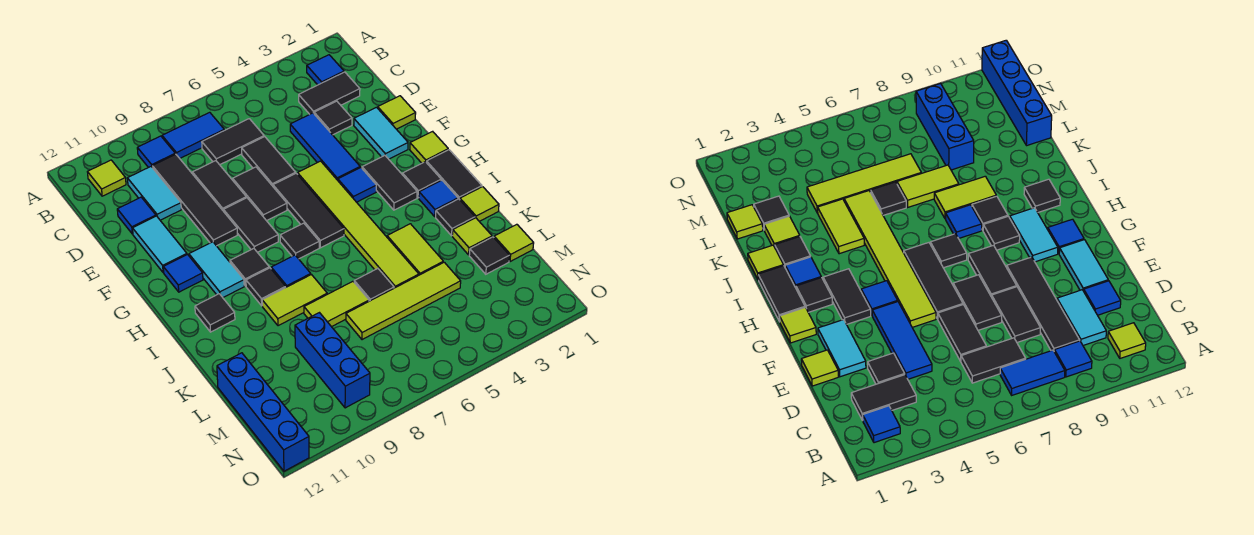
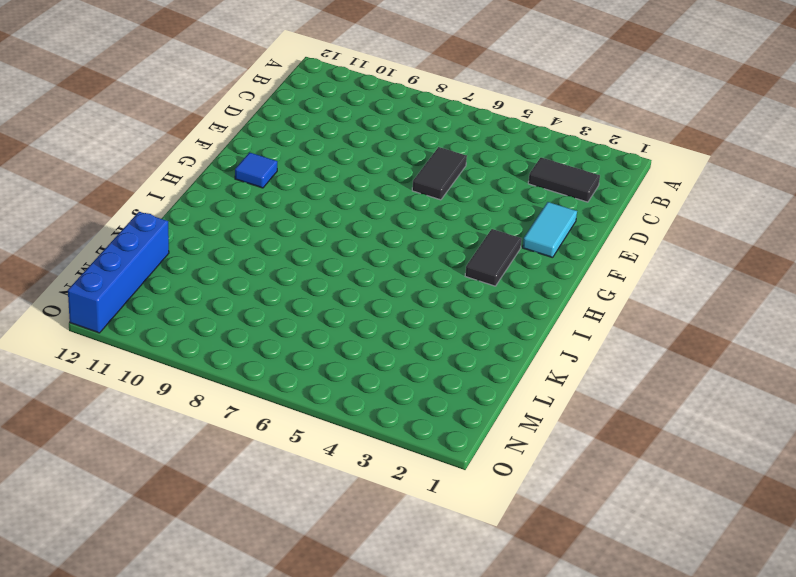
none -> blue 1x1 tile [307,55,344,85]
none -> blue 1x2 tile [162,112,224,158]
none -> blue 1x1 tile [137,136,175,168]
none -> lime 1x1 tile [88,160,126,196]

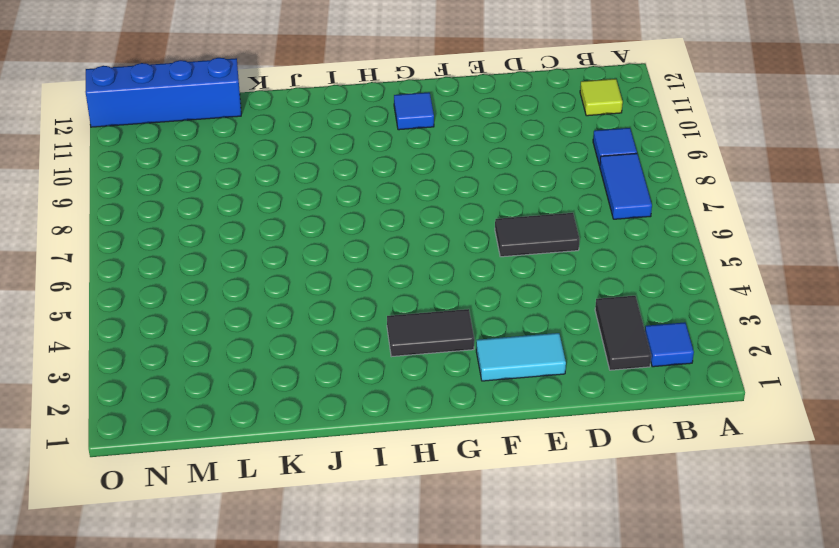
none -> black 1x2 tile [202,119,264,165]
none -> black 1x4 tile [152,154,237,246]
none -> cyan 1x2 tile [127,167,181,220]
none -> black 1x1 tile [314,101,352,135]

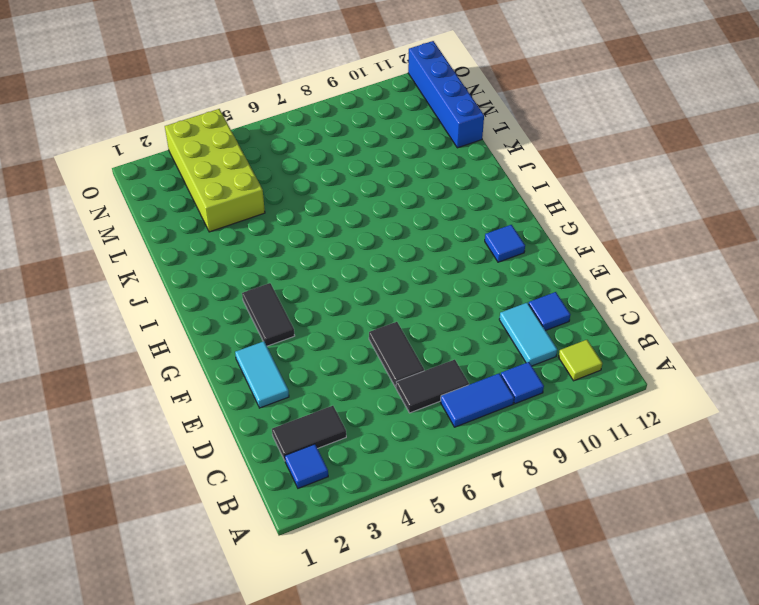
lime 2x4 brick [165,109,265,232] -> lime 1x4 tile [346,262,461,340]
none -> black 1x4 tile [152,154,237,246]
none -> black 1x1 tile [314,101,352,135]
none -> blue 1x3 tile [290,113,360,180]
none -> black 1x2 tile [192,161,246,211]

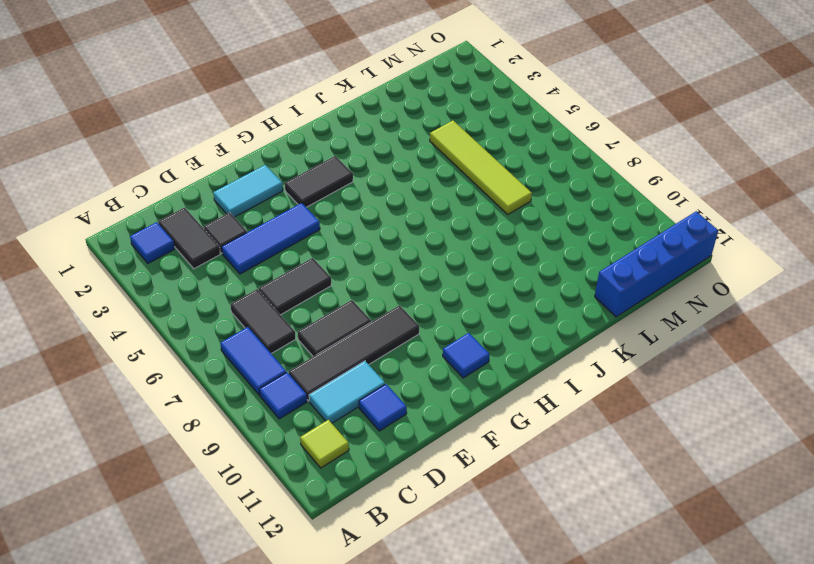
none -> lime 1x1 tile [378,96,416,129]
none -> black 1x2 tile [233,167,287,221]
none -> cyan 1x2 tile [133,216,187,273]
none -> lime 1x6 tile [297,161,419,288]

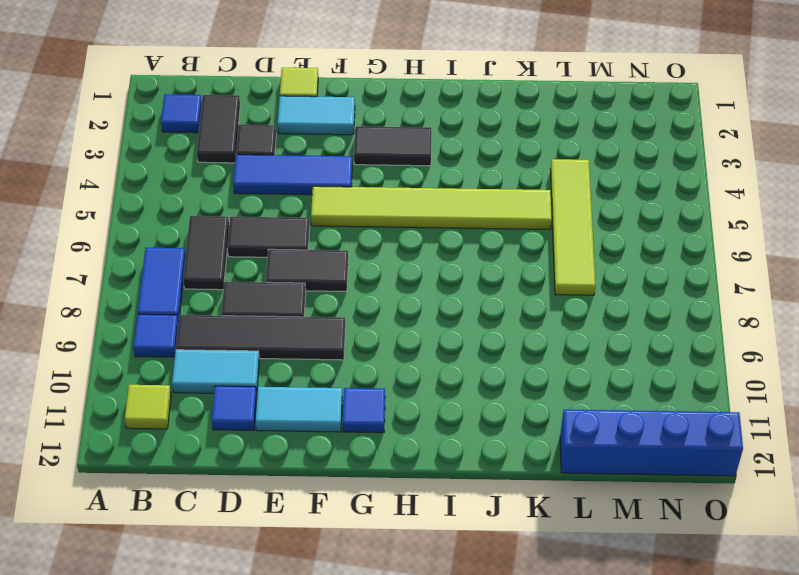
none -> black 1x3 tile [273,173,344,248]
none -> black 1x2 tile [224,198,278,252]
none -> lime 1x1 tile [410,131,448,163]
none -> blue 1x1 tile [338,167,376,202]

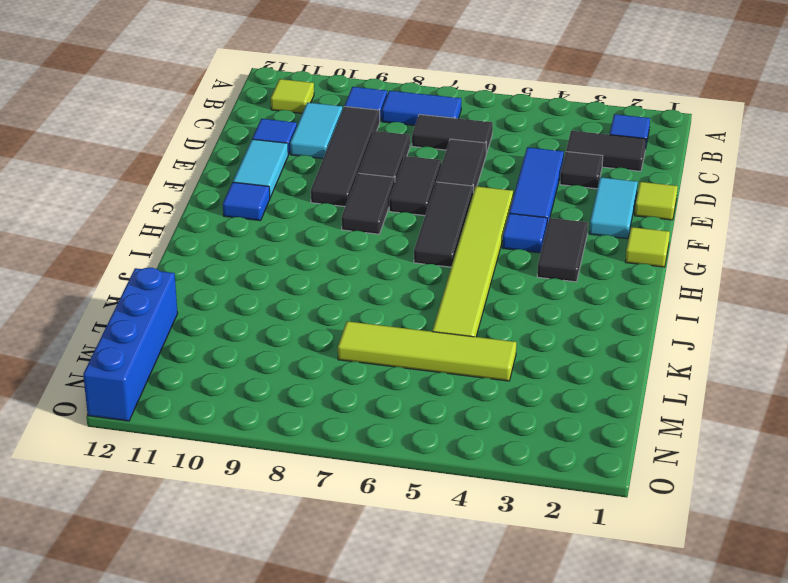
none -> cyan 1x2 tile [189,242,244,297]
none -> black 1x2 tile [426,150,482,200]
none -> black 1x1 tile [403,162,441,198]
none -> black 1x1 tile [280,223,319,259]

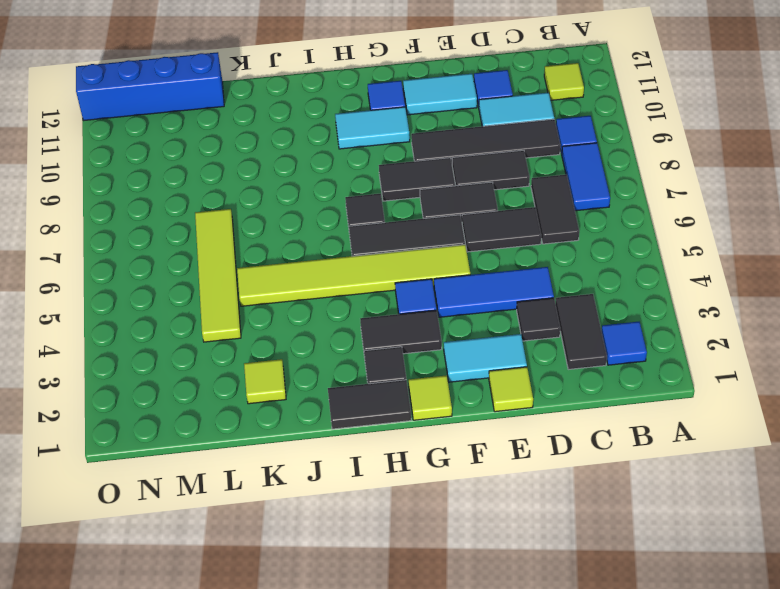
none -> black 1x1 tile [230,248,269,286]
none -> blue 1x1 tile [419,180,458,217]
none -> blue 1x1 tile [271,255,311,287]
none -> black 1x1 tile [246,268,286,306]

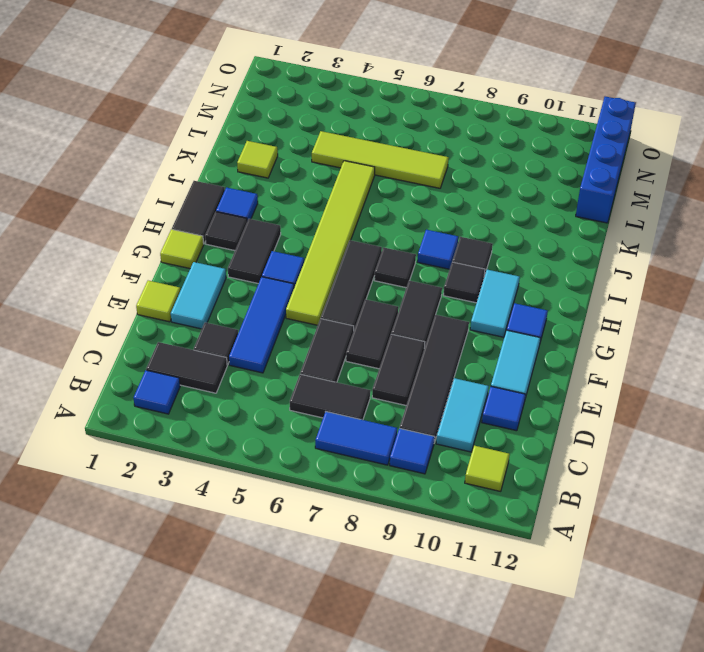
none -> black 1x1 tile [195,294,235,332]
none -> lime 1x1 tile [460,187,499,221]
none -> black 1x1 tile [436,199,475,236]
none -> lime 1x2 tile [387,224,443,275]

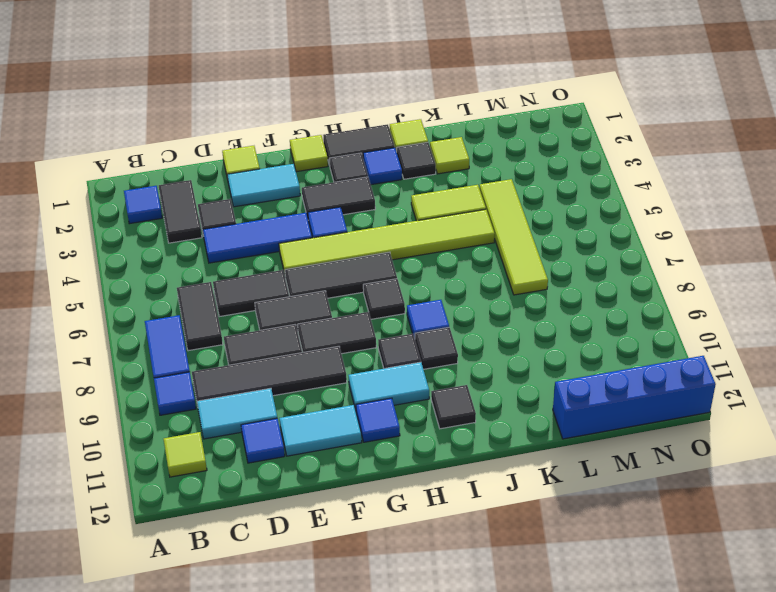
none -> lime 1x2 tile [262,275,327,326]
none -> black 1x1 tile [354,269,394,301]
none -> lime 1x2 tile [304,281,369,327]
none -> lime 1x1 tile [494,224,534,262]

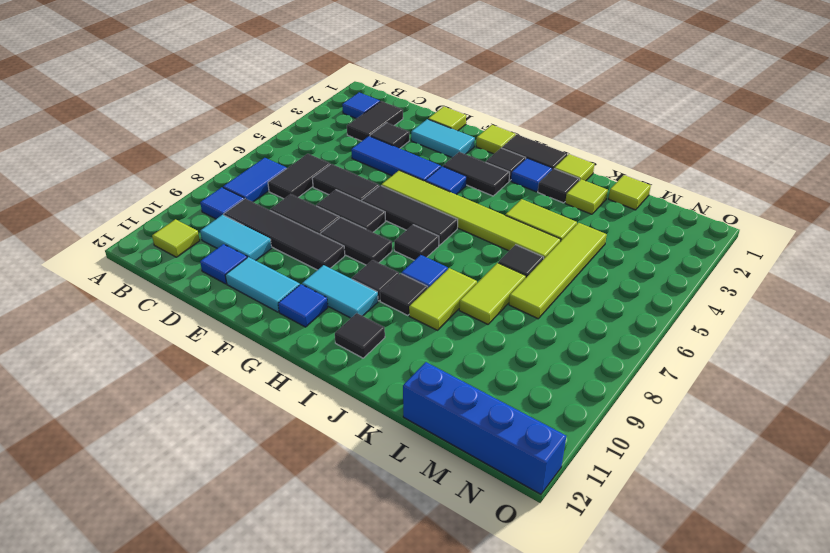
none -> black 1x1 tile [469,237,509,274]
none -> blue 1x3 brick [295,313,370,408]

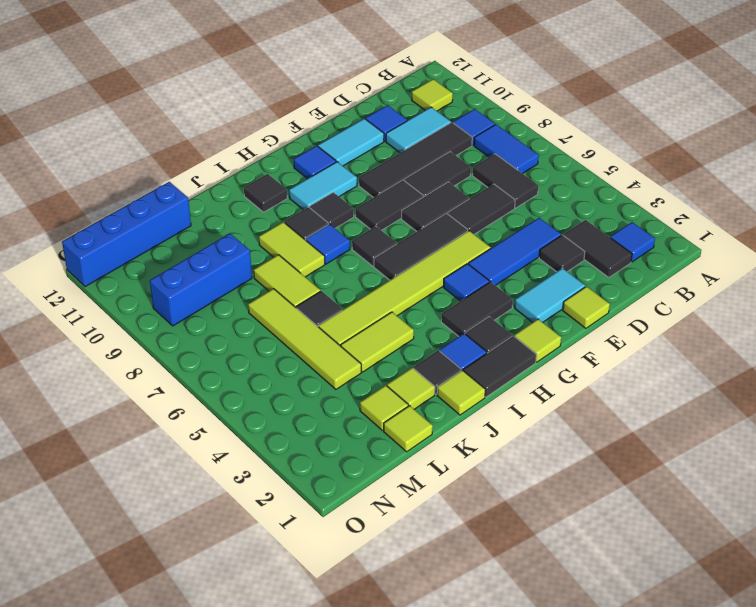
lime 1x1 tile [360,385,408,431] -> black 1x1 tile [469,237,509,274]

